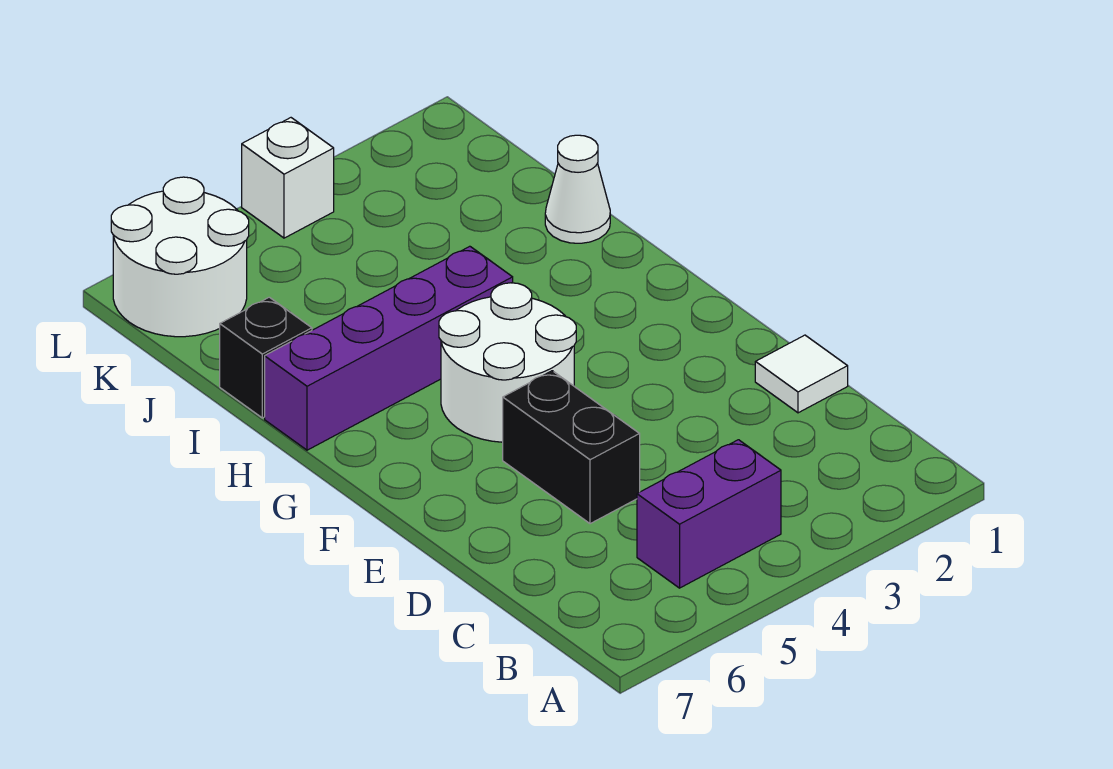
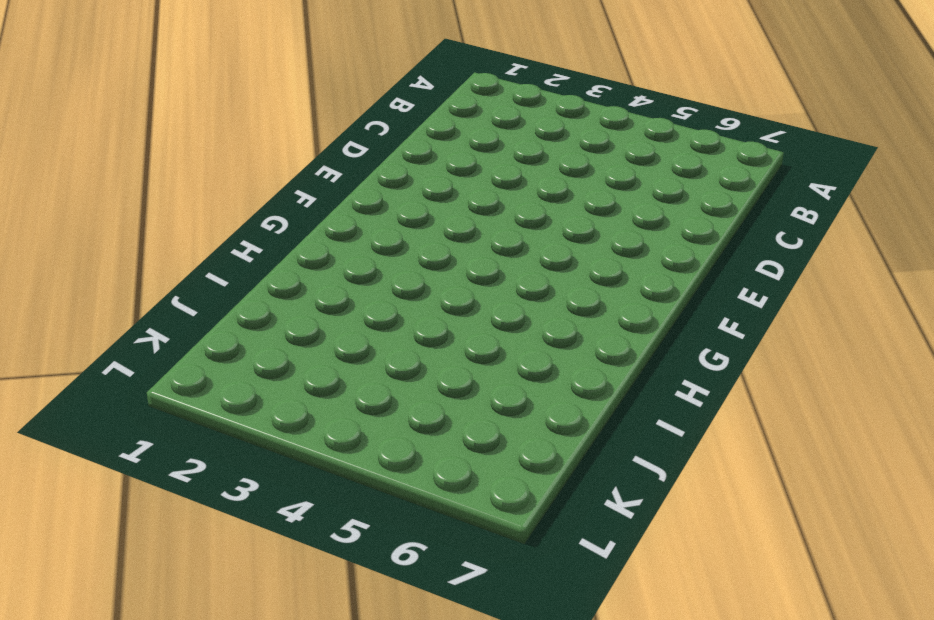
none -> purple 1x2 brick [637,440,781,588]
none -> white 1x1 tile [755,335,848,413]

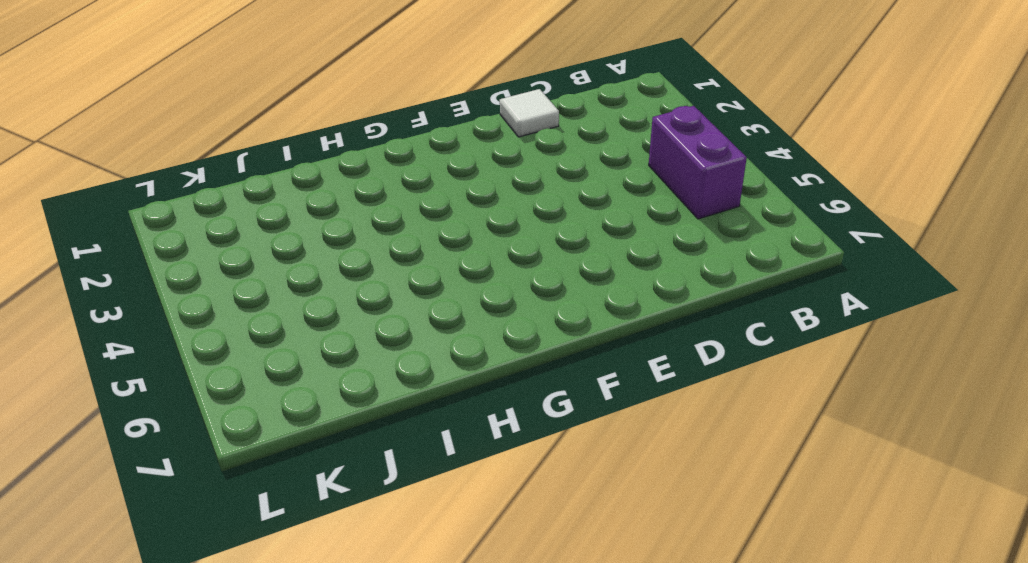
none -> black 1x2 brick [503,371,640,524]
none -> white 2x2 round brick [439,283,576,442]

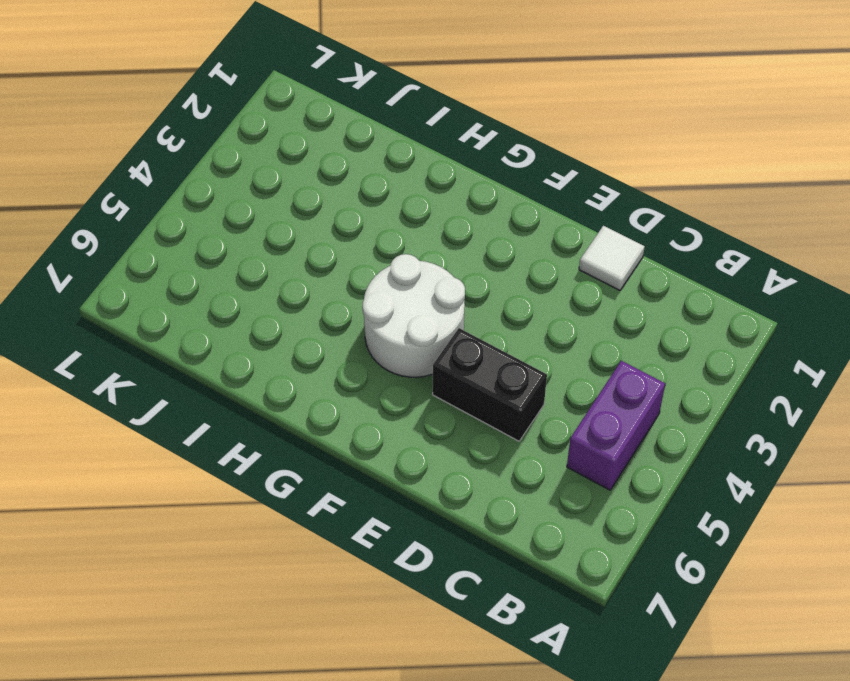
none -> purple 1x4 brick [265,246,513,450]
none -> white 1x1 cone [545,135,610,243]

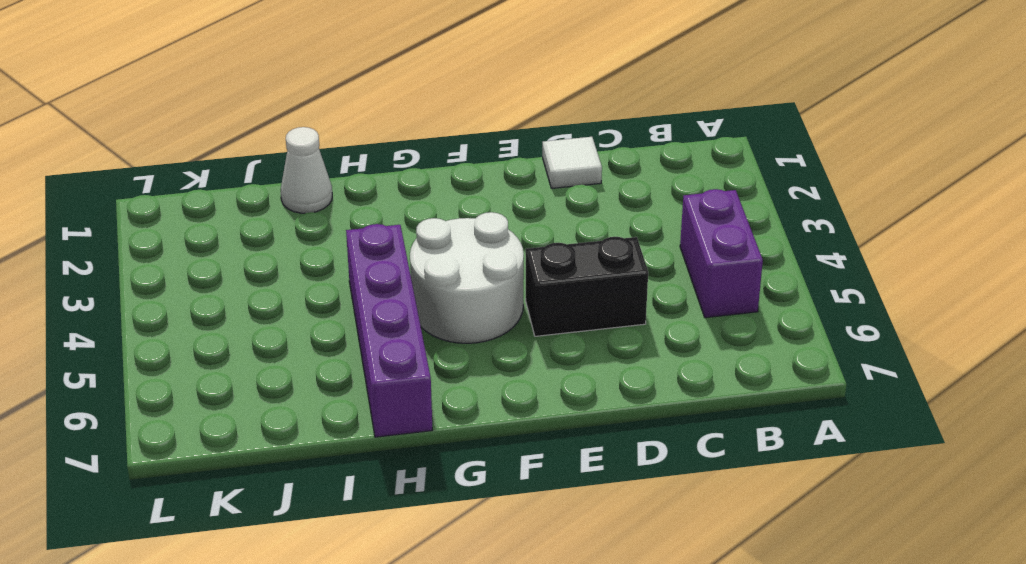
none -> black 1x1 brick [220,297,312,418]
none -> white 2x2 round brick [111,177,249,337]

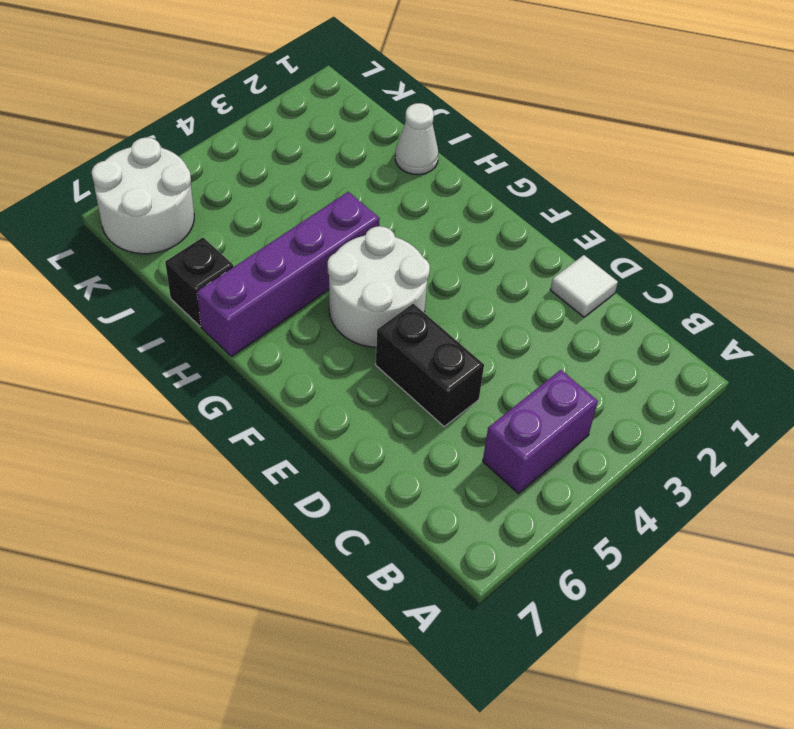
none -> white 1x1 brick [242,118,334,238]

